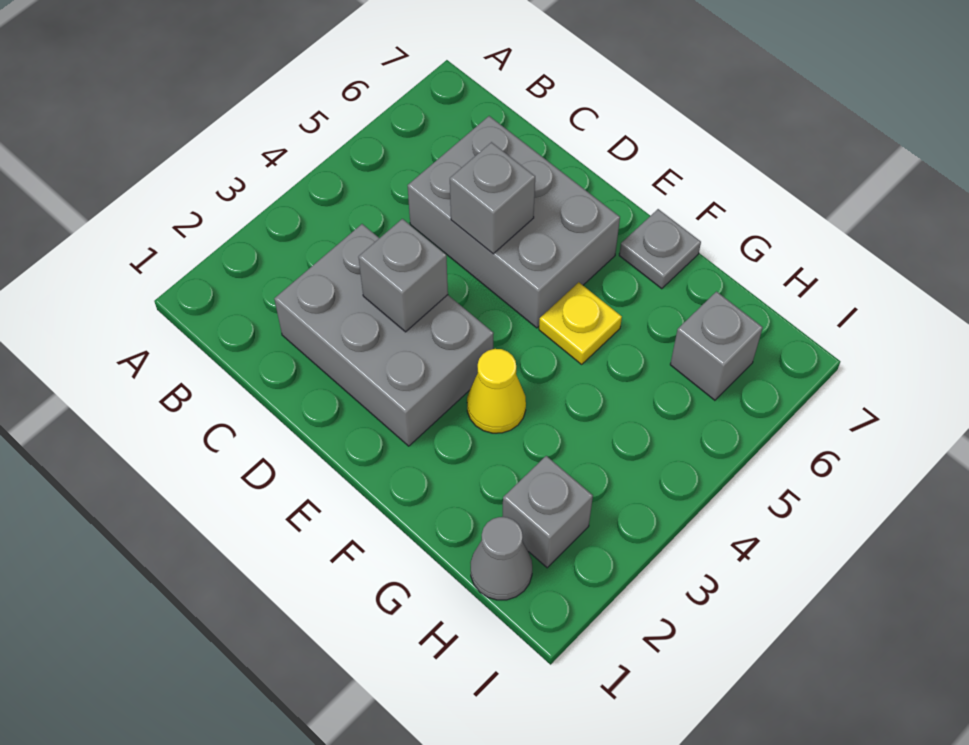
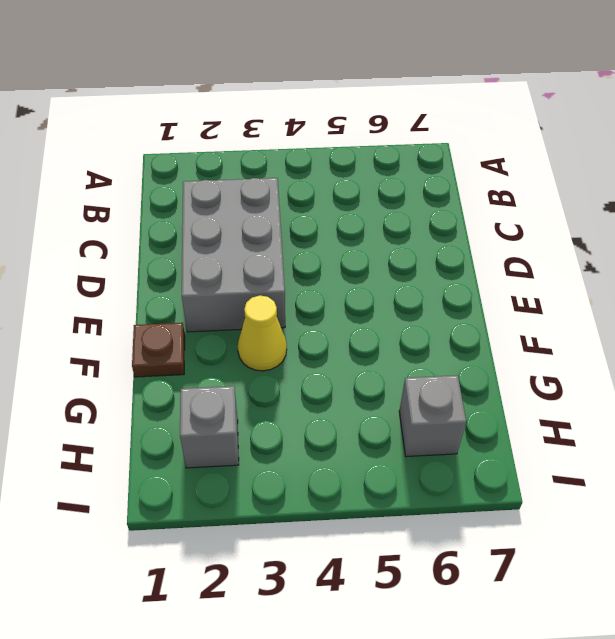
brown 1x1 plate [132,323,185,377] -> none
none -> grey 2x3 brick [408,116,620,328]
none -> yellow 1x1 plate [539,282,622,364]

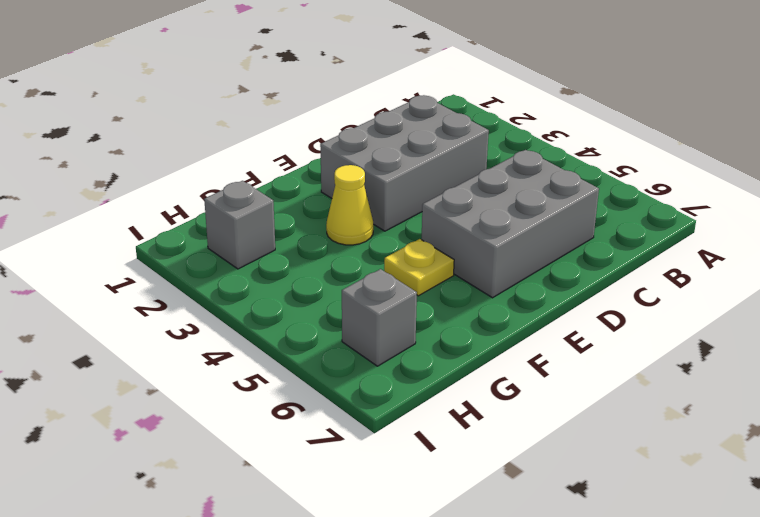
none -> grey 1x1 plate [619,209,701,289]
none -> grey 1x1 cone [470,517,532,600]

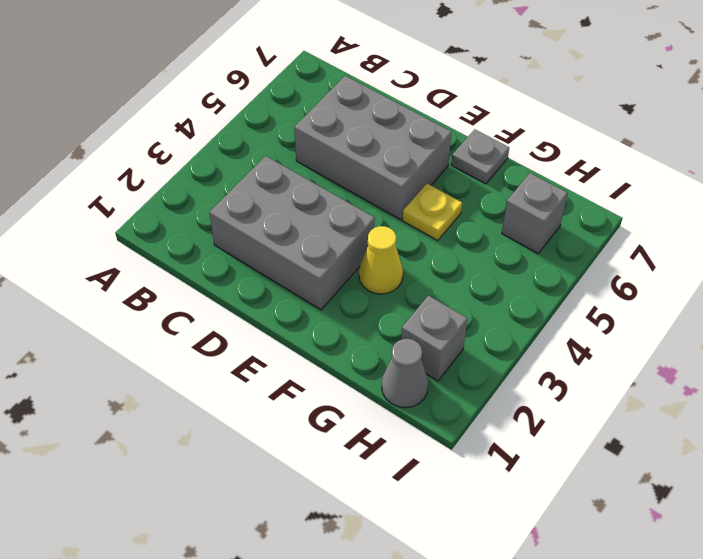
none -> grey 1x1 brick [358,219,448,332]
none -> grey 1x1 brick [450,142,535,254]

